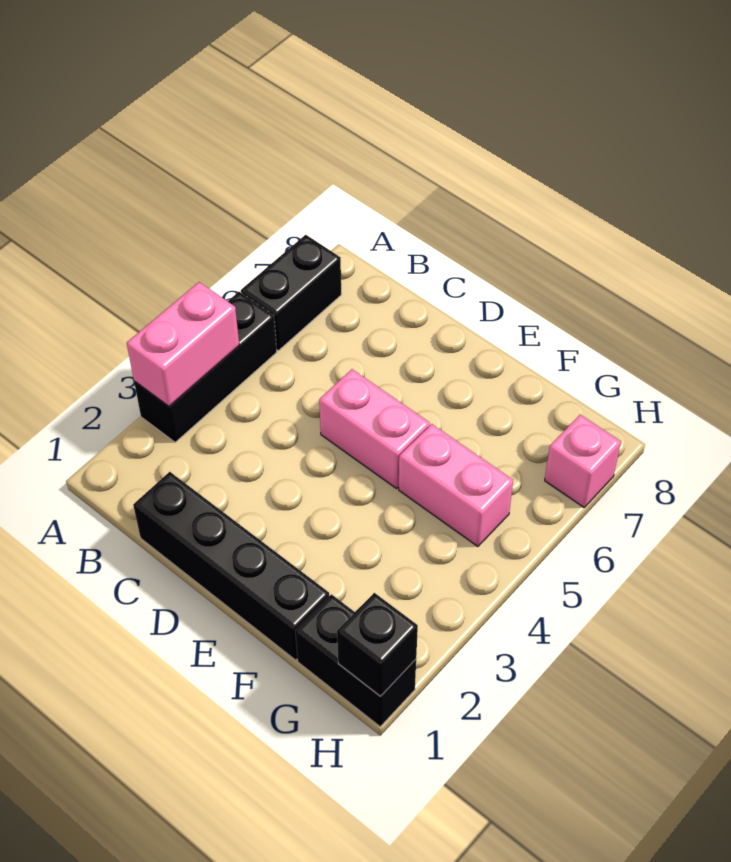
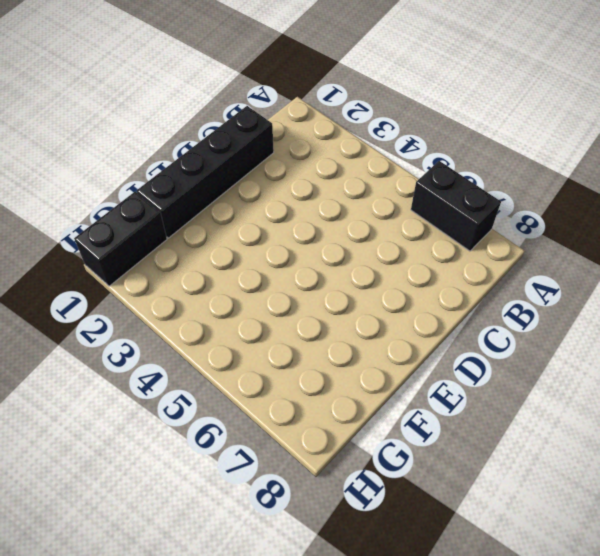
none -> black 1x3 brick [134,292,277,442]
none -> pink 1x2 brick [319,369,430,489]

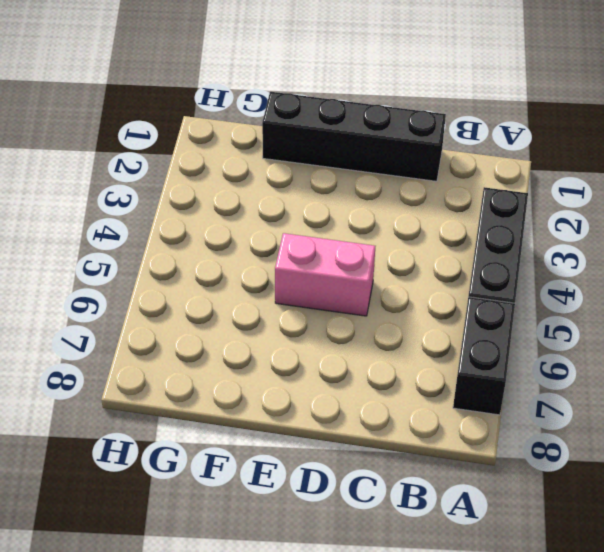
none -> pink 1x2 brick [399,424,513,547]
none -> black 1x2 brick [295,594,416,727]

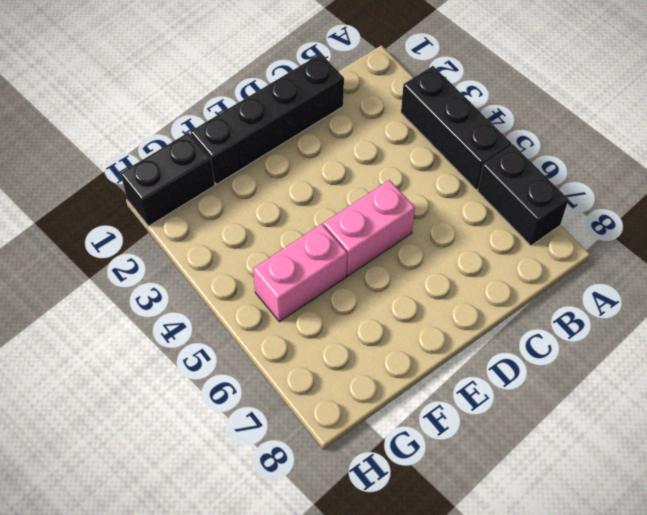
none -> pink 1x1 brick [545,415,621,507]
none -> pink 1x2 brick [127,282,239,406]

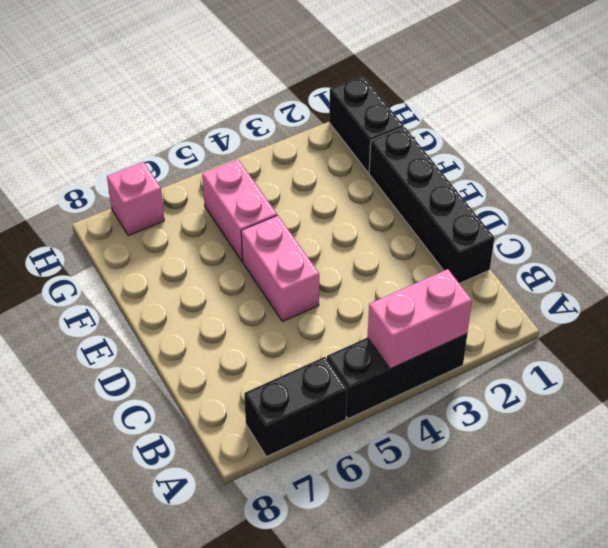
none -> black 1x1 brick [337,593,418,696]

